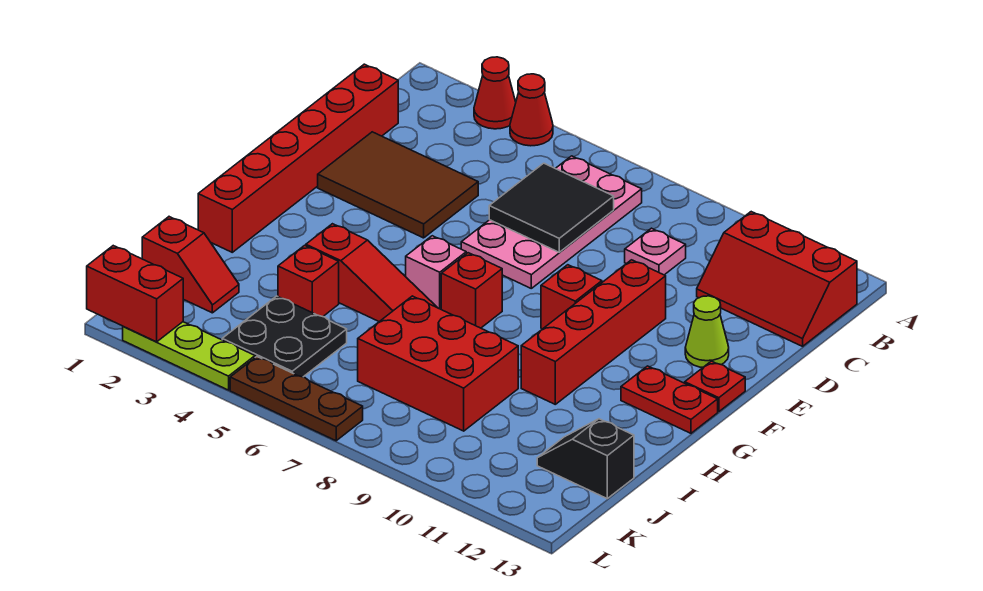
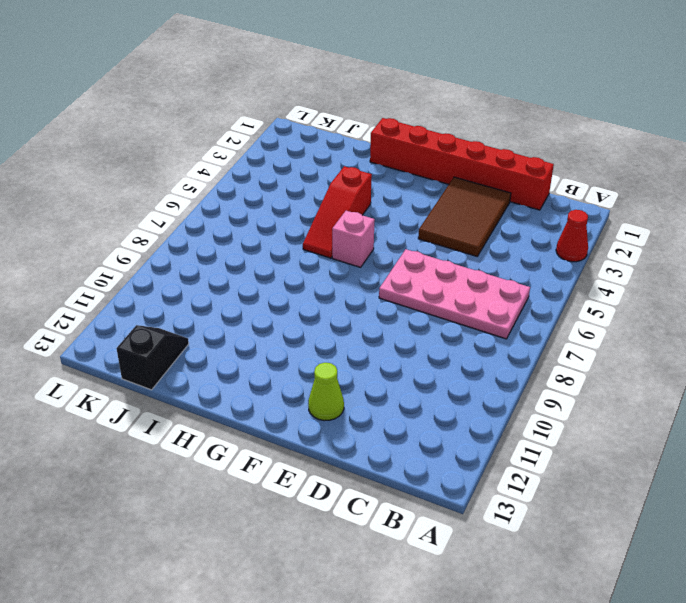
none -> red 1x1 cone [510,74,553,146]
none -> red 2x3 slope [697,212,857,346]
none -> pink 1x1 plate [625,228,686,275]

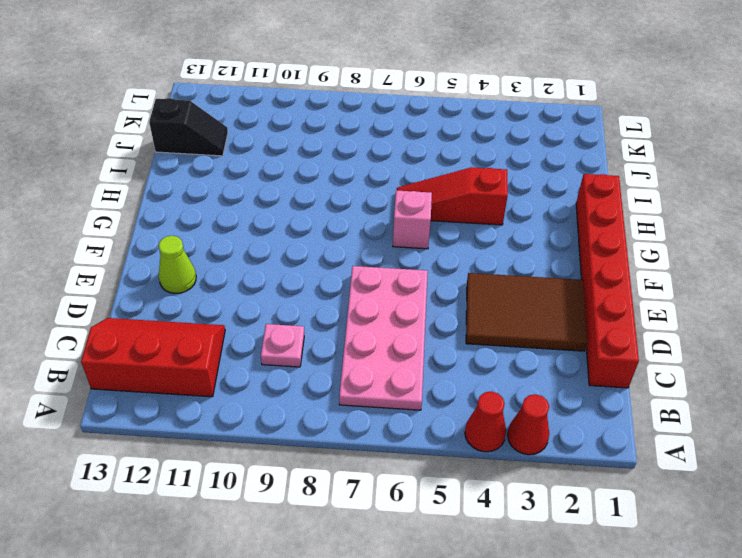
none -> red 1x4 brick [521,260,666,404]
none -> red 1x1 brick [541,265,602,329]
none -> red 1x1 plate [685,361,745,412]

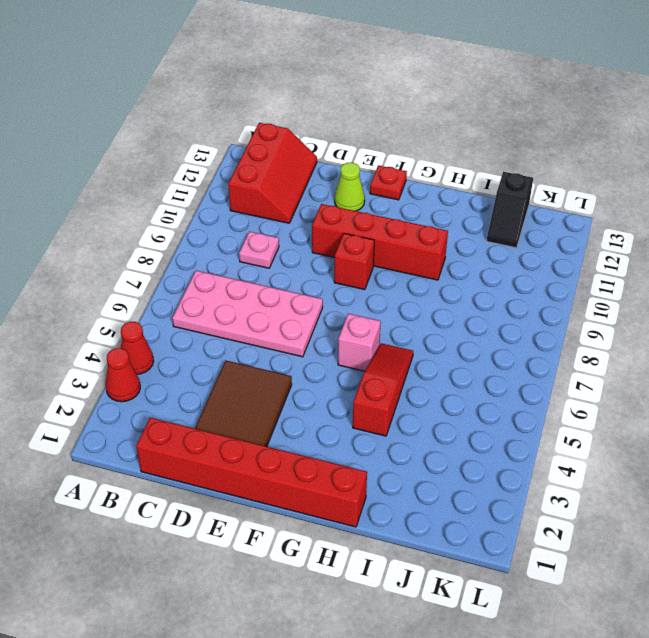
none -> red 1x1 brick [441,253,502,328]
none -> red 1x2 plate [621,366,718,433]
none -> red 1x1 brick [278,245,339,317]

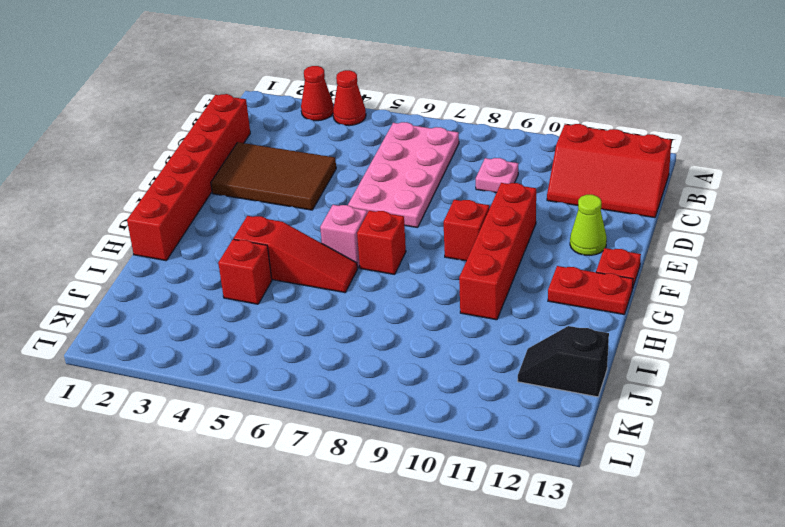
none -> red 2x3 brick [358,296,518,431]
none -> red 1x2 slope [142,217,239,313]
none -> black 2x2 plate [222,296,347,377]

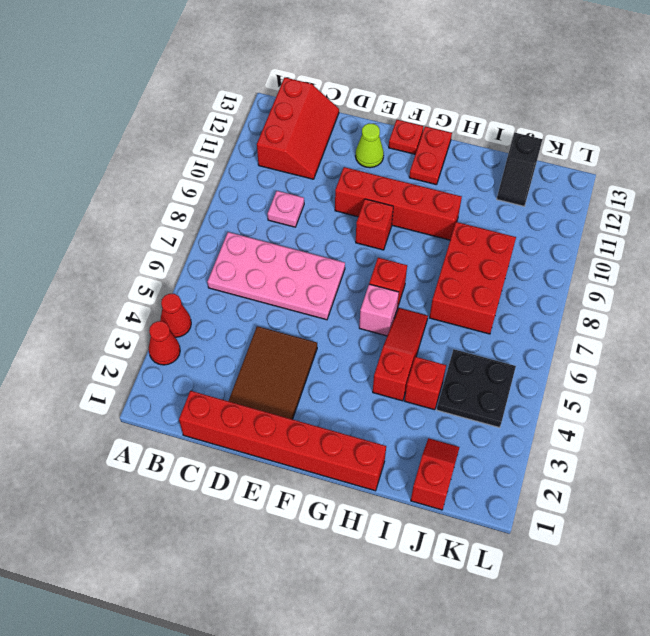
none -> lime 1x3 plate [123,322,255,390]
none -> brown 1x3 plate [230,357,363,441]
none -> black 2x2 tile [489,163,614,252]

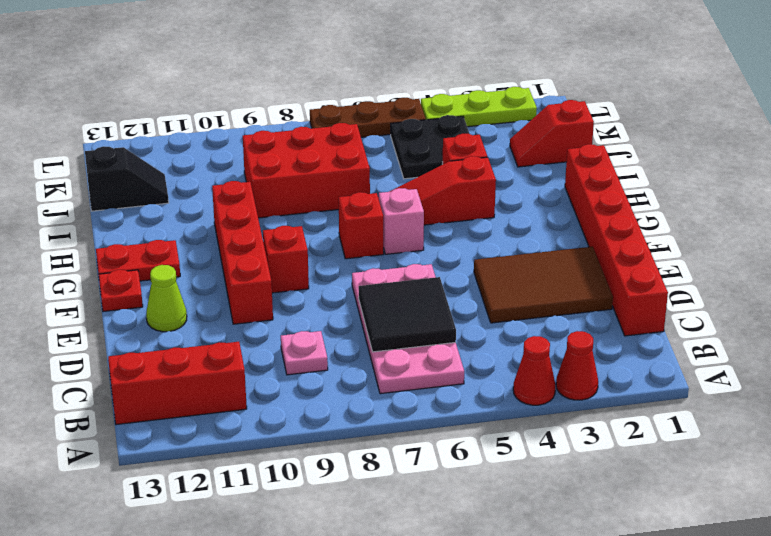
none -> red 1x2 brick [87,246,183,342]

